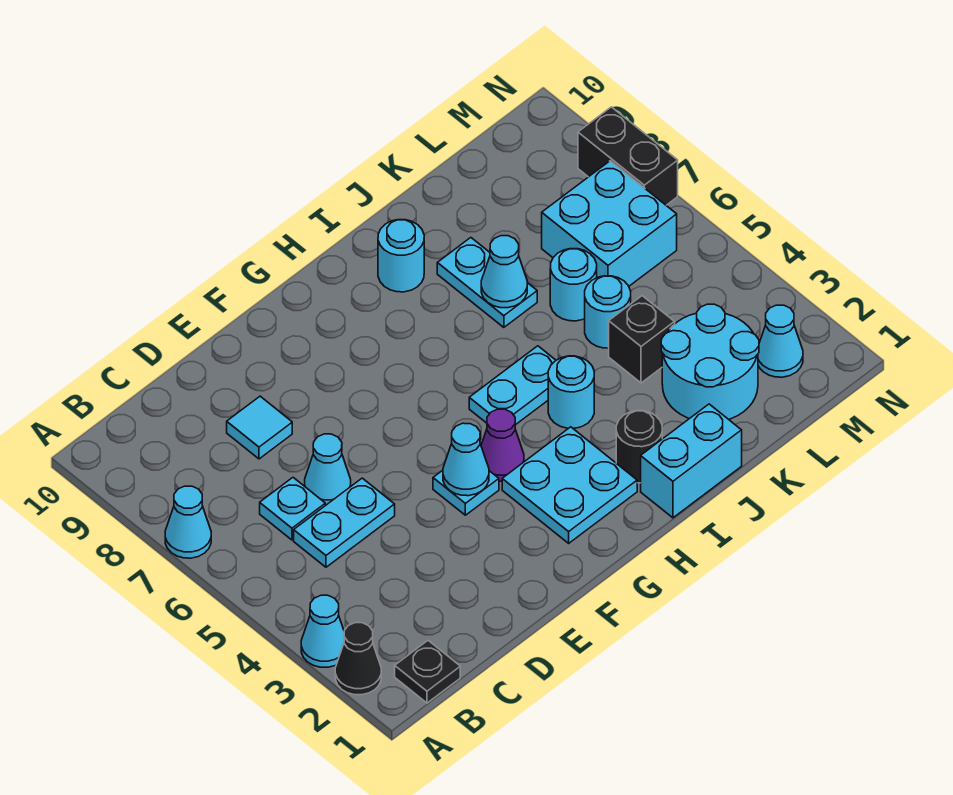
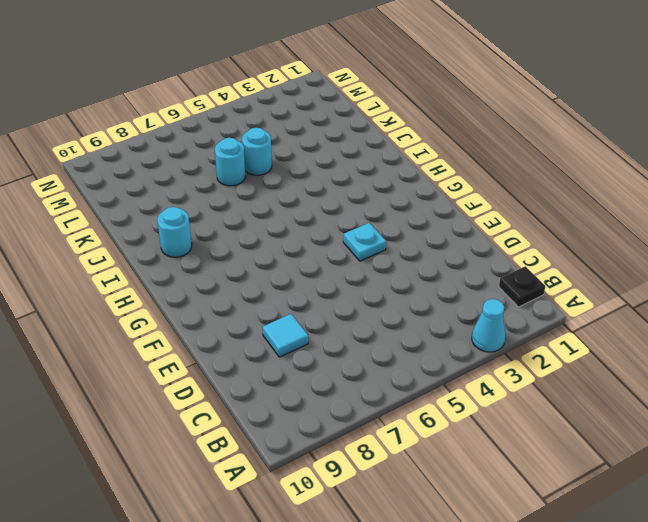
none -> black 1x1 cone [335,623,381,695]
none -> cyan 1x1 cone [165,486,211,558]
none -> cyan 1x2 plate [294,478,395,567]

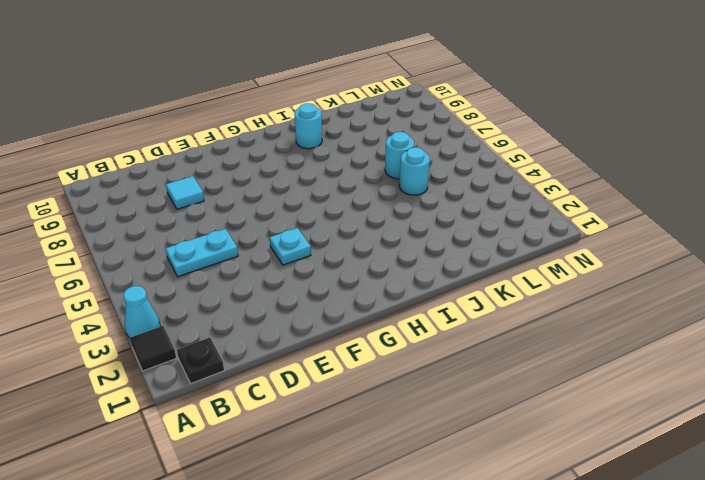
black 1x1 tile [130,326,176,371] -> black 1x1 cone [335,623,381,695]
none -> cyan 1x1 cone [165,486,211,558]
none -> cyan 1x1 plate [260,478,325,540]
none -> cyan 1x1 cone [305,434,351,506]

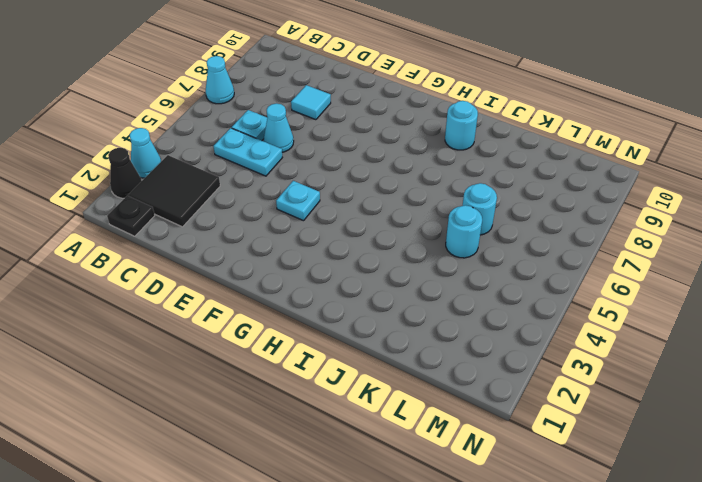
black 2x2 tile [129,155,220,227] -> none
none -> cyan 2x2 plate [502,427,637,543]
none -> purple 1x1 cone [481,409,524,481]
none -> cyan 1x2 plate [469,346,556,425]

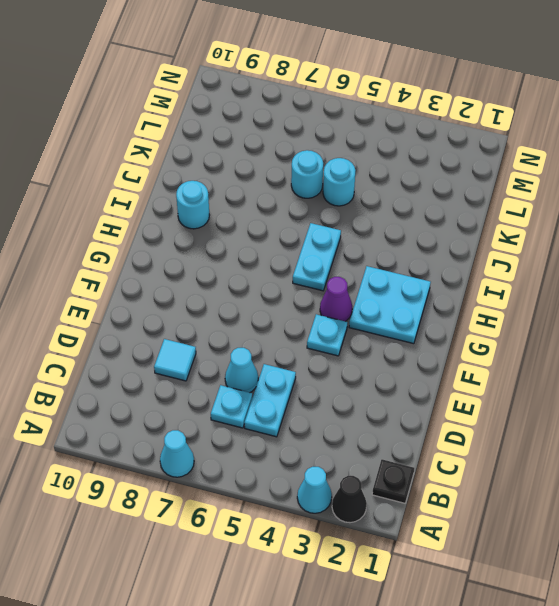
none -> cyan 1x2 brick [641,404,742,518]
none -> black 1x1 round brick [616,411,662,483]
none -> cyan 1x1 round brick [548,356,594,428]

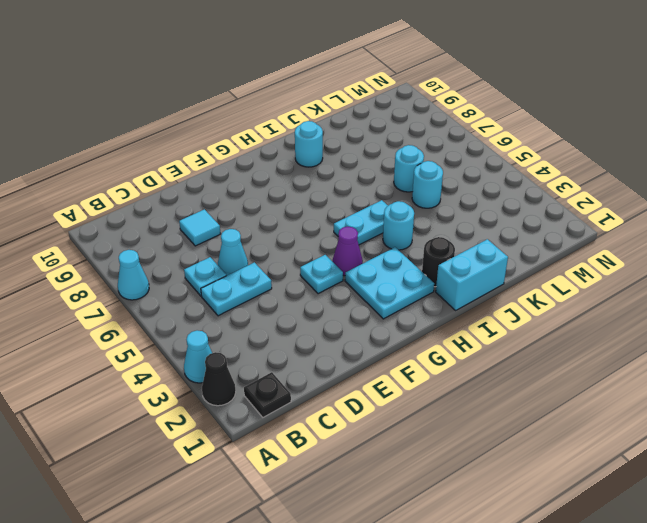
none -> cyan 1x2 plate [437,238,537,327]
none -> cyan 2x2 round brick [661,304,759,419]
none -> black 1x1 brick [609,296,675,383]

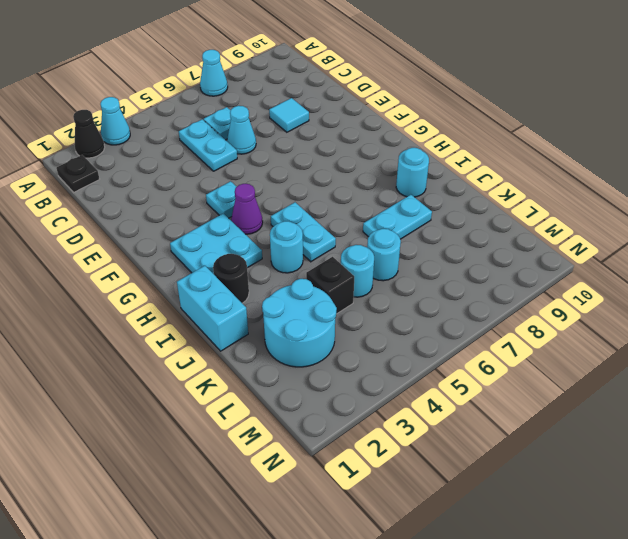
none -> cyan 2x2 brick [542,161,677,286]
none -> cyan 1x1 cone [758,305,803,377]
none -> black 1x2 brick [578,107,678,205]

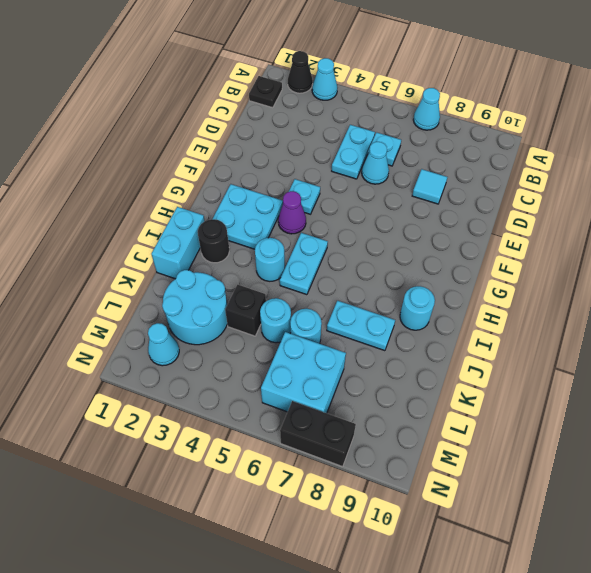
none -> cyan 1x1 cone [443,423,489,496]
none -> cyan 1x1 cone [481,236,527,308]

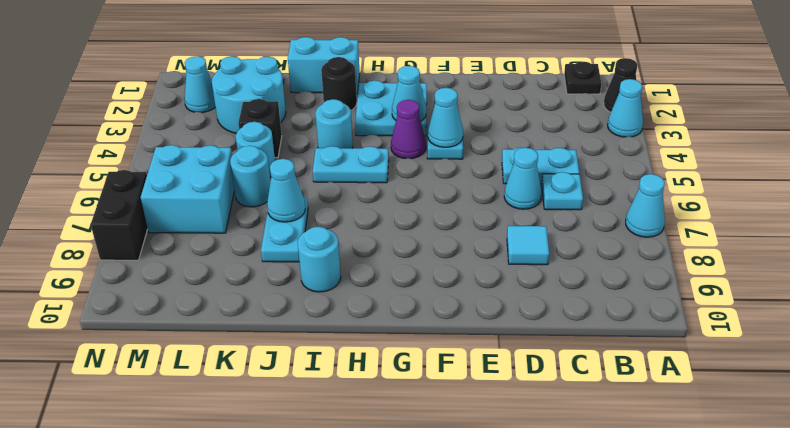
cyan 1x1 cone [392,66,426,121] -> none

